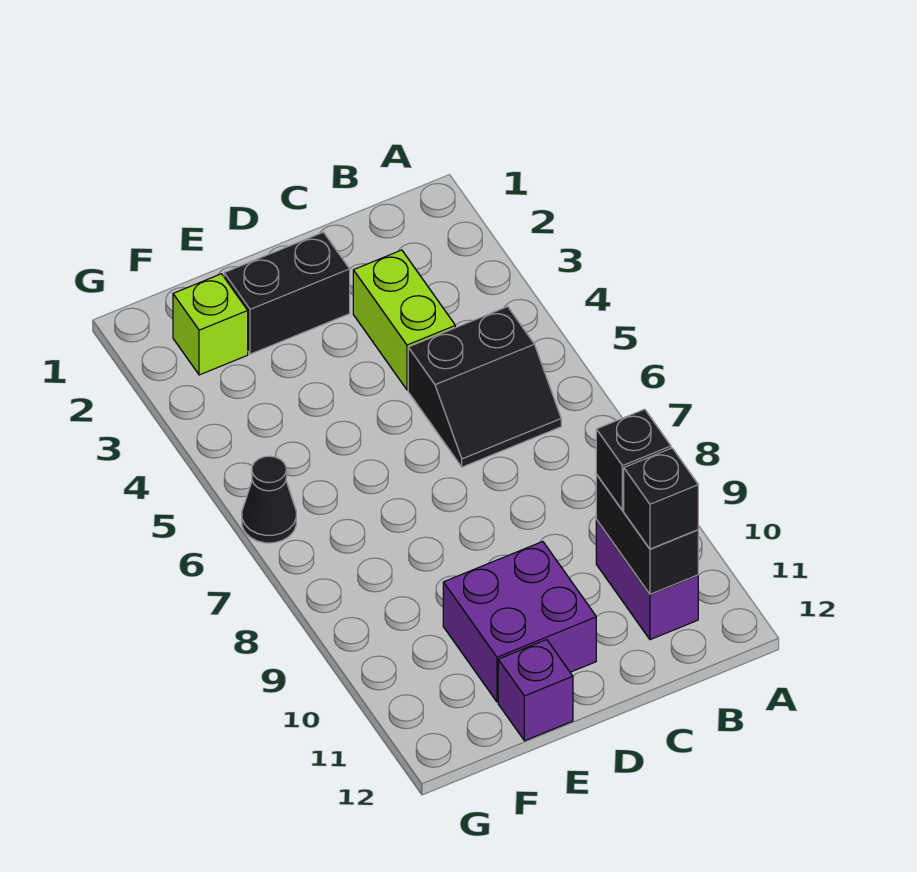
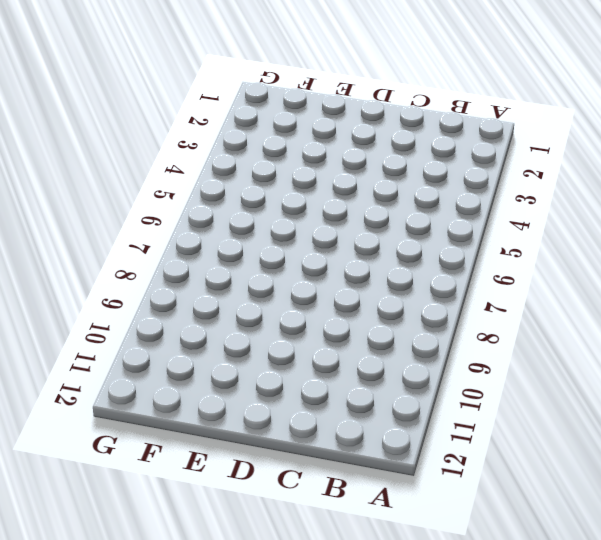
none -> black 2x2 slope [408,307,561,467]
none -> purple 1x2 brick [596,520,698,640]

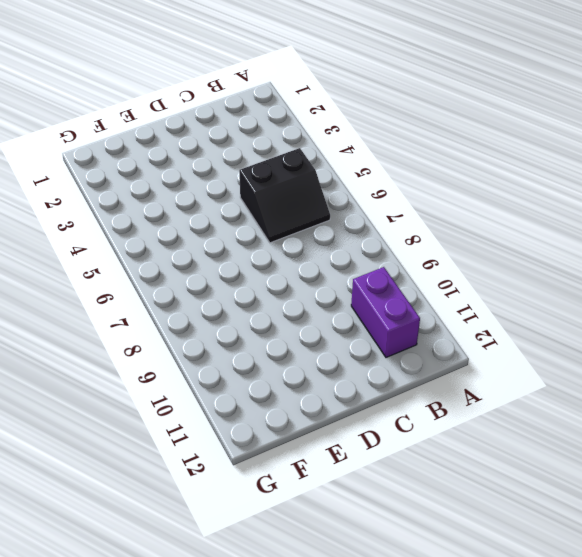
none -> lime 1x2 brick [353,250,455,390]
none -> black 1x2 brick [224,232,350,354]

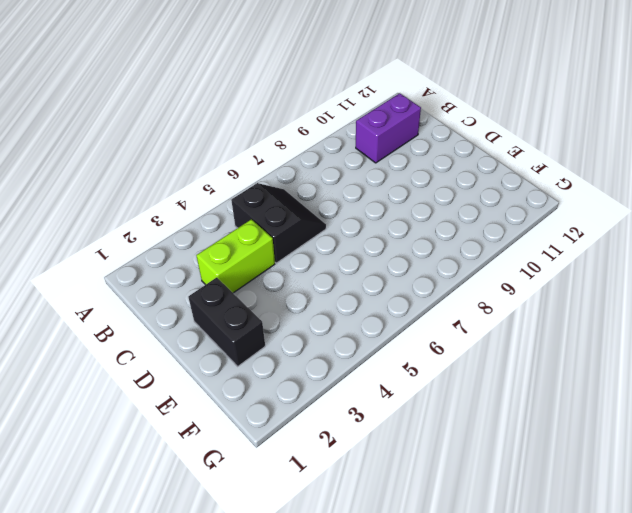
none -> purple 2x2 brick [443,542,596,702]
none -> purple 1x1 brick [498,640,573,741]

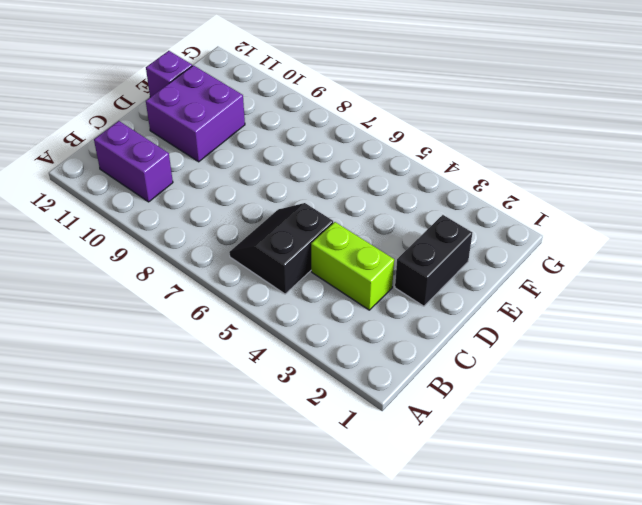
none -> lime 1x1 brick [173,274,248,375]
none -> black 1x1 cone [242,456,296,543]

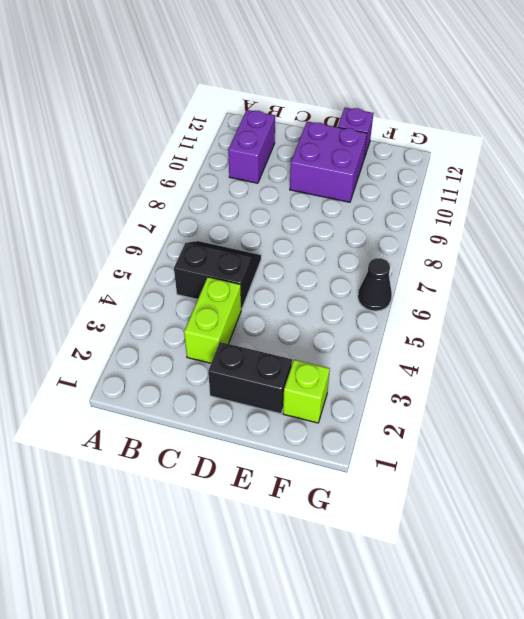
none -> black 1x2 brick [596,475,698,594]
none -> black 1x1 brick [596,409,671,510]

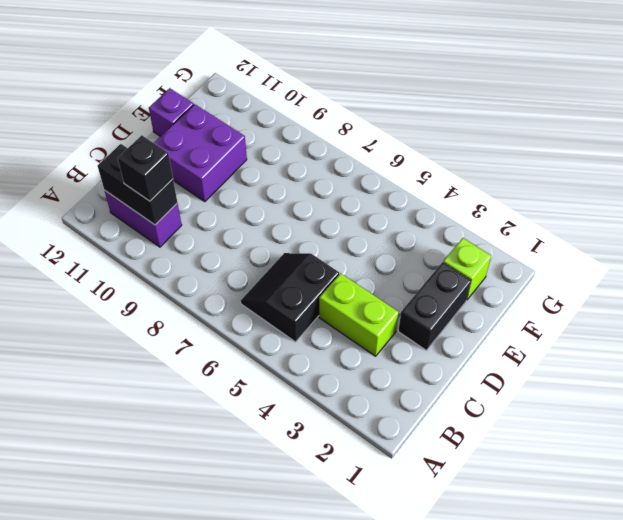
none -> black 1x1 cone [242,456,296,543]
none -> black 1x1 brick [624,448,698,549]

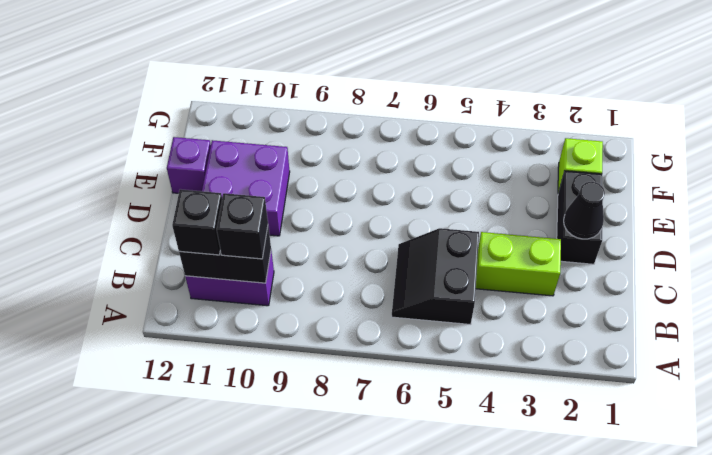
black 1x1 cone [564,182,605,239] -> black 1x1 cone moved to [242,456,296,543]

